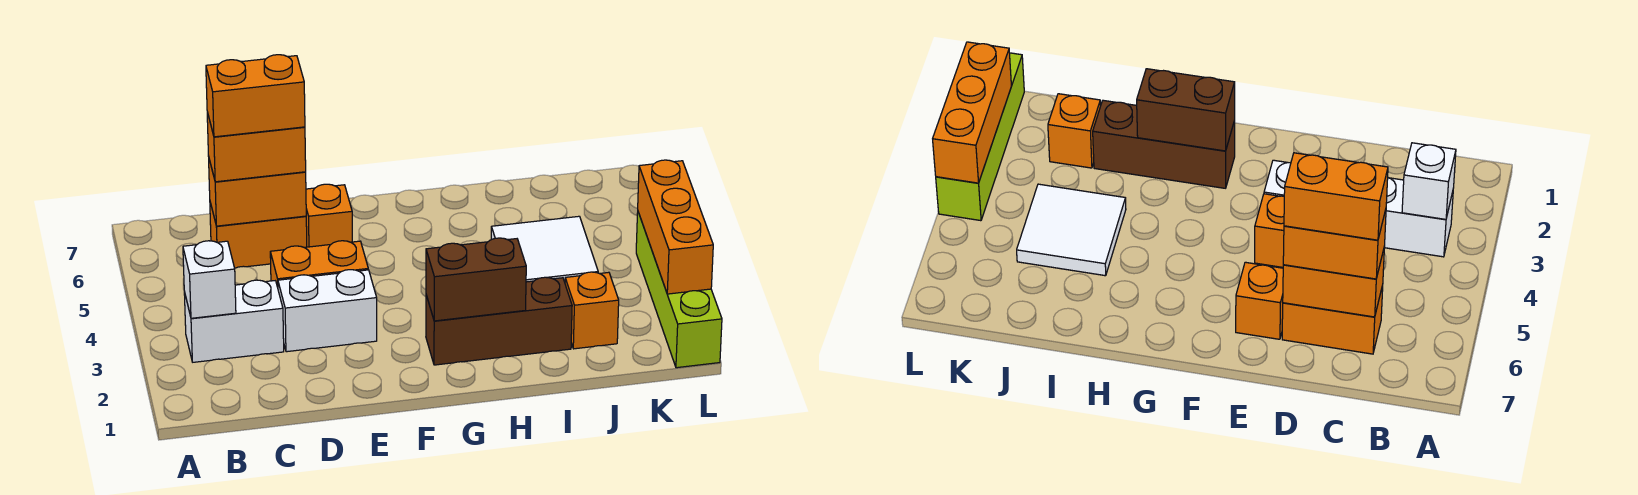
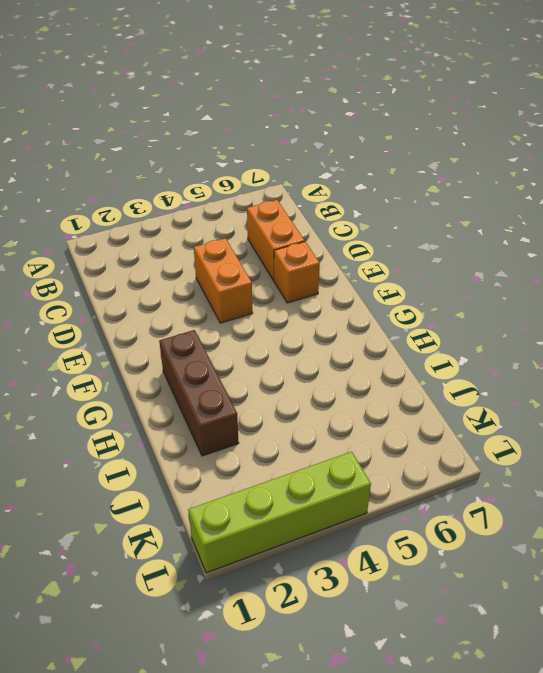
none -> white 1x2 brick [184,280,284,362]
none -> white 1x2 brick [278,270,377,352]
none -> white 2x2 tile [491,216,598,282]

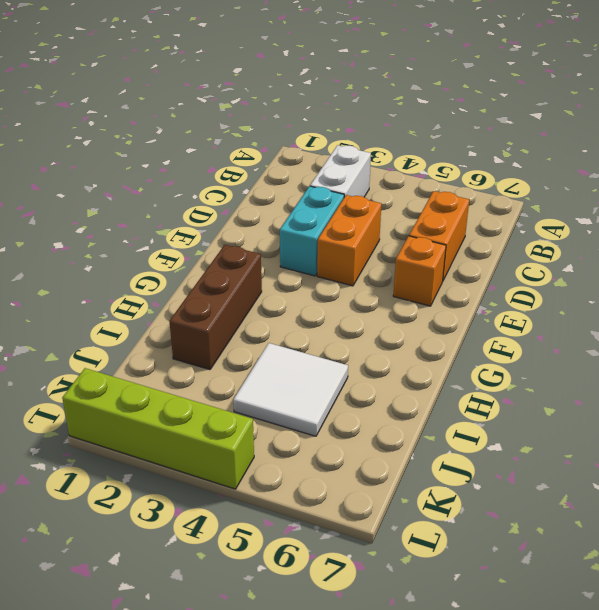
cyan 1x2 brick [280,186,344,276] -> white 1x2 brick [278,270,377,352]
none -> orange 1x1 brick [565,272,619,349]
none -> white 1x1 brick [183,241,236,318]
none -> orange 1x2 brick [209,160,306,226]

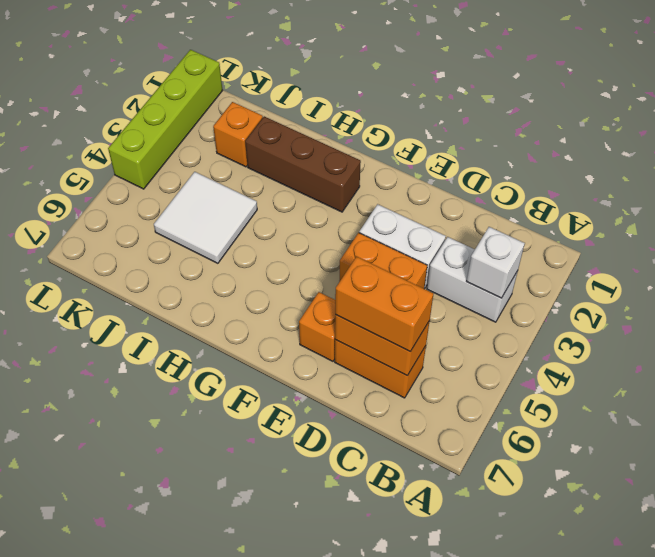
none -> brown 1x2 brick [426,238,526,321]
none -> orange 1x3 brick [638,160,713,294]
none -> orange 1x2 brick [206,55,305,137]

